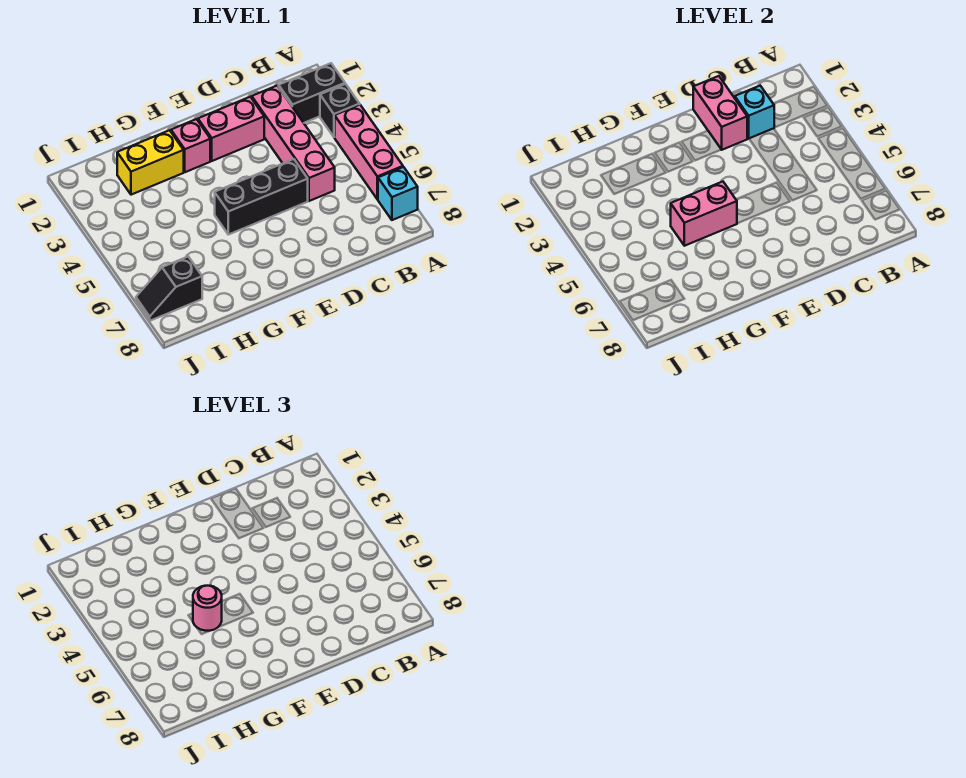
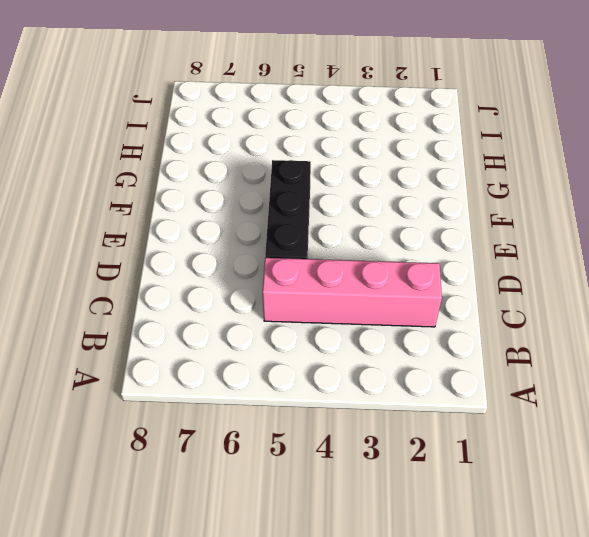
none -> black 1x2 brick [279,63,345,123]
none -> black 1x1 brick [320,84,360,137]
none -> pink 1x3 brick [335,105,403,199]

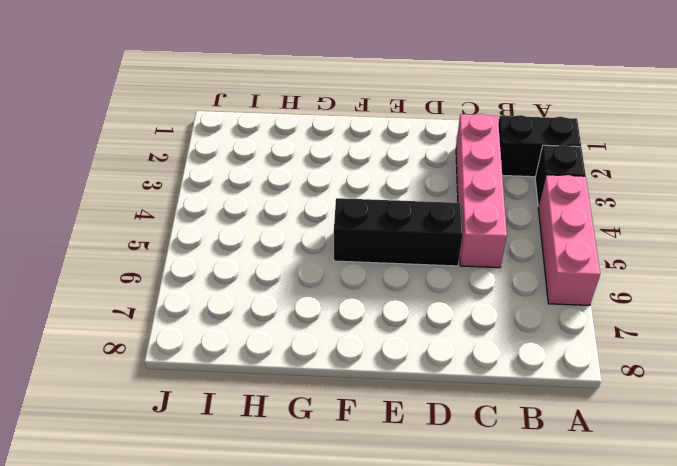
none -> cyan 1x1 brick [378,167,418,220]
none -> pink 1x2 brick [198,97,264,161]
none -> pink 1x1 brick [171,119,210,172]

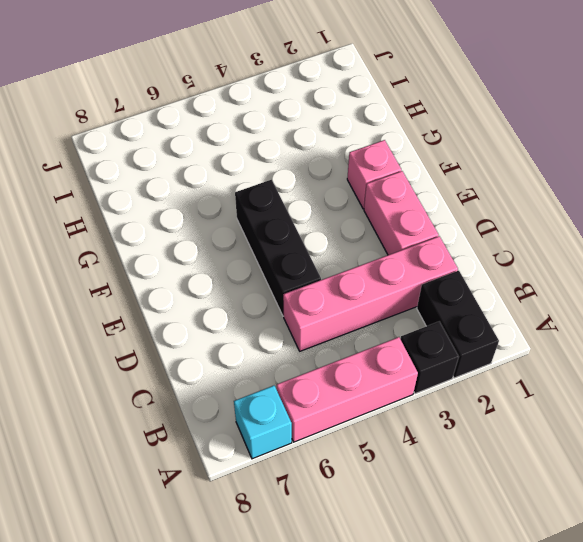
none -> yellow 1x2 brick [117,130,184,195]
none -> black 1x2 slope [136,257,202,321]
none -> cyan 1x1 brick [735,86,774,138]

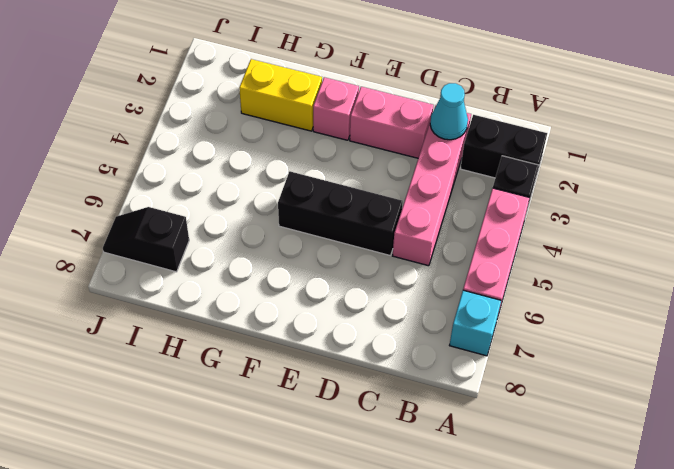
cyan 1x1 cone [430,83,468,140] -> cyan 1x1 brick [735,86,774,138]
none -> pink 1x2 brick [693,76,747,150]
none -> pink 1x2 brick [671,182,737,246]
none -> pink 1x1 round brick [193,586,222,631]

